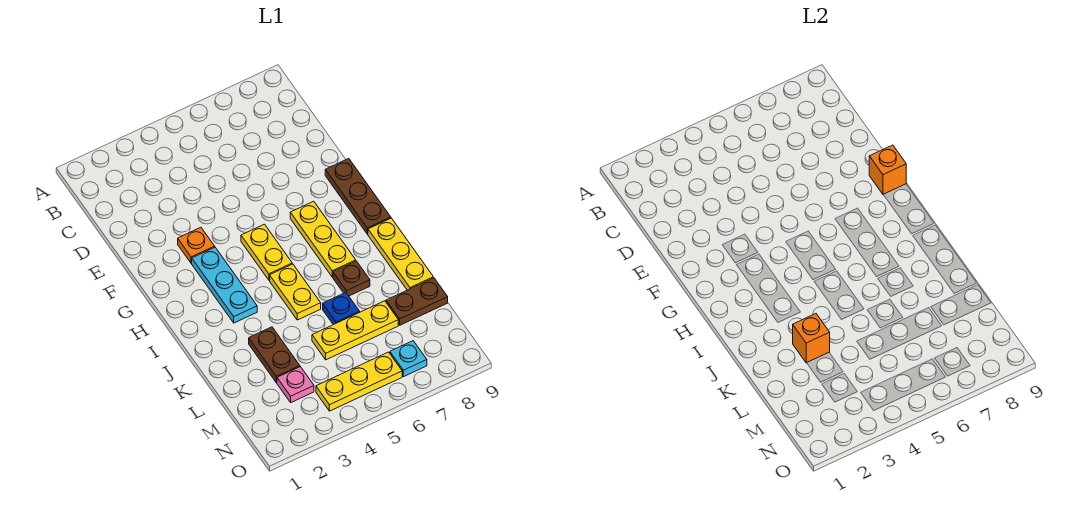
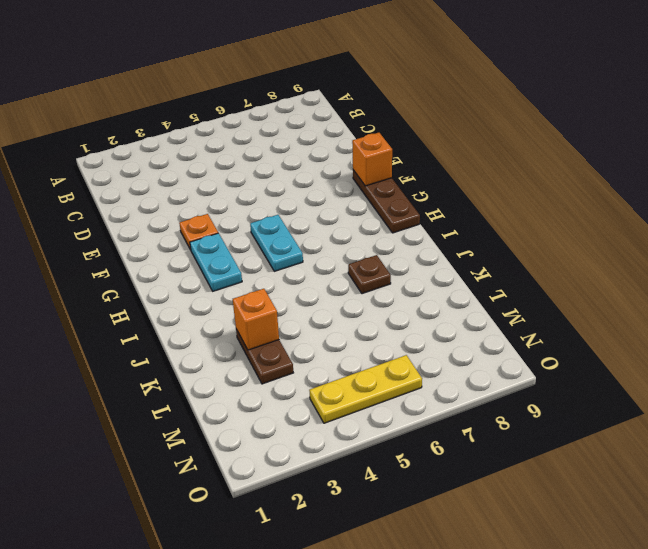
cyan 1x2 plate [190,233,242,291] -> cyan 1x3 plate [192,247,257,323]
cyan 1x2 plate [250,215,303,271] -> yellow 1x2 plate [241,224,292,280]
none -> yellow 1x3 plate [290,201,356,277]
none -> yellow 1x2 plate [270,264,321,320]
none -> yellow 1x3 plate [368,218,433,290]

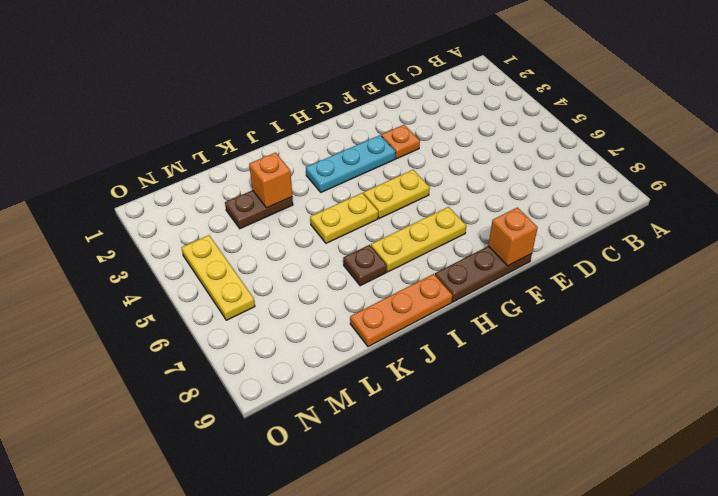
orange 1x3 plate [350,274,452,347] -> yellow 1x3 plate [368,218,433,290]
none -> blue 1x1 plate [323,293,360,325]
none -> yellow 1x3 plate [312,301,398,360]
none -> brown 1x2 plate [386,278,448,325]

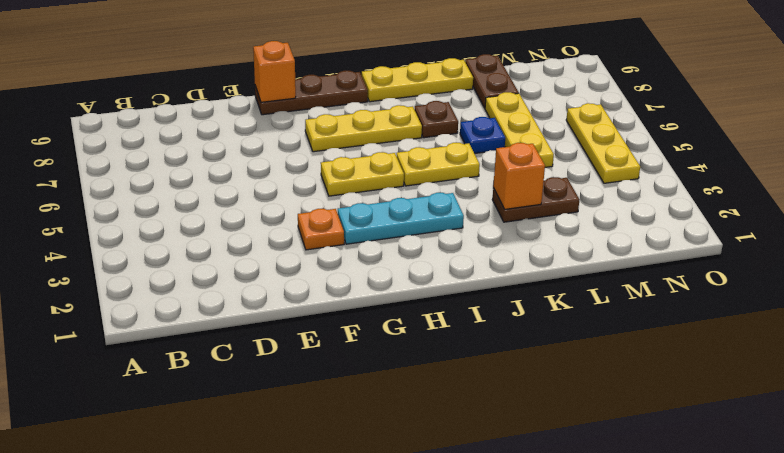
none -> pink 1x1 plate [277,367,314,402]
none -> cyan 1x1 plate [390,341,427,377]

